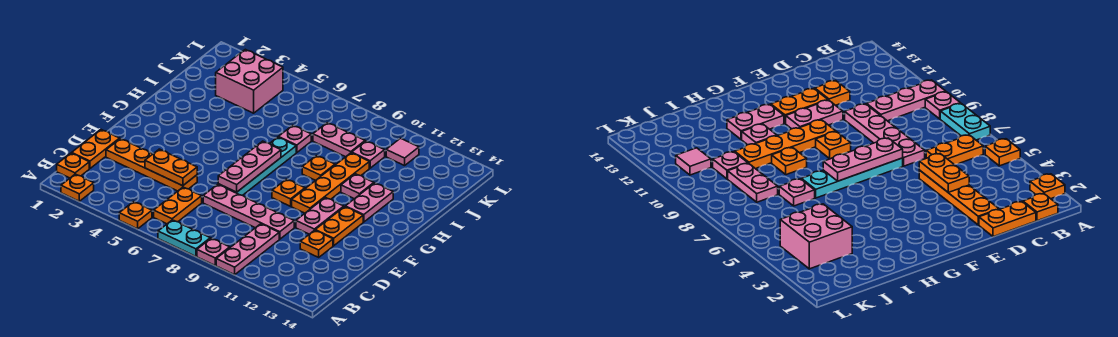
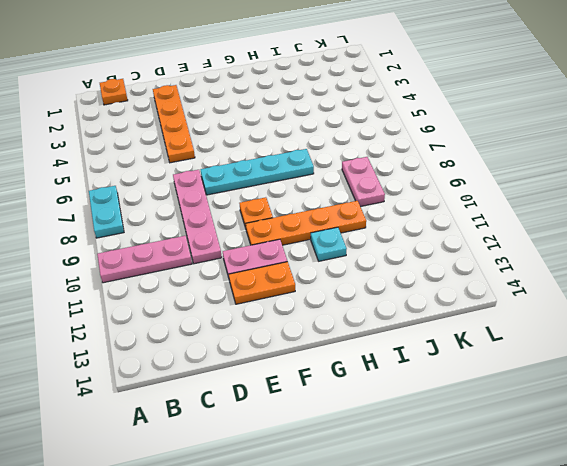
cyan 1x1 plate [311,227,347,261] -> pink 1x1 plate [341,174,374,199]
none -> orange 1x1 plate [61,174,94,201]
none -> orange 1x1 plate [119,202,152,229]
none -> pink 1x1 plate [197,238,230,265]

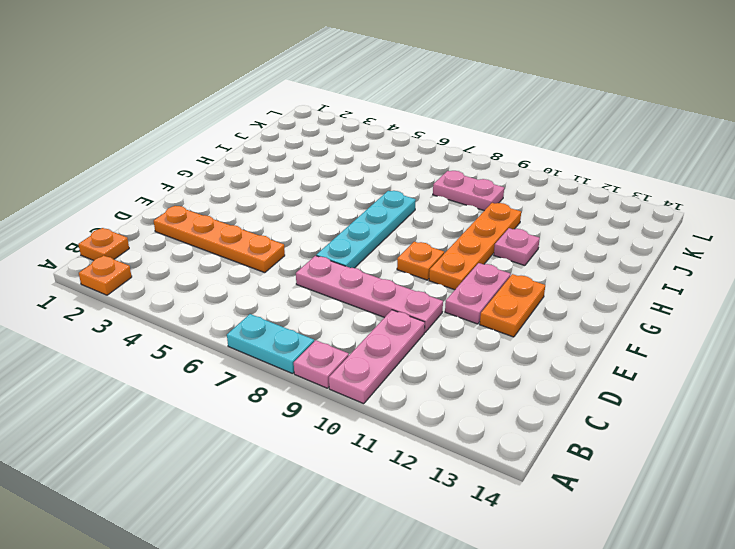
none -> orange 1x1 plate [119,202,152,229]
none -> orange 1x2 plate [154,187,202,224]
none -> orange 1x2 plate [72,130,120,168]

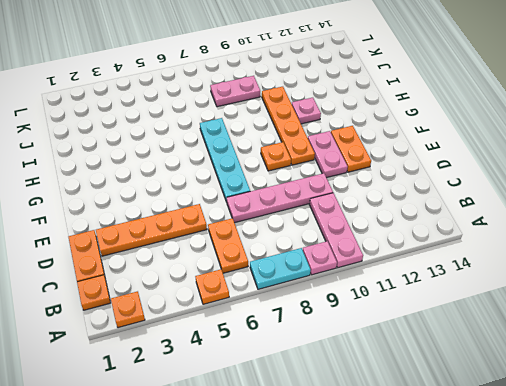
none -> orange 1x1 plate [300,230,333,257]
none -> pink 1x2 plate [345,183,393,222]
none -> orange 1x1 plate [302,156,335,180]

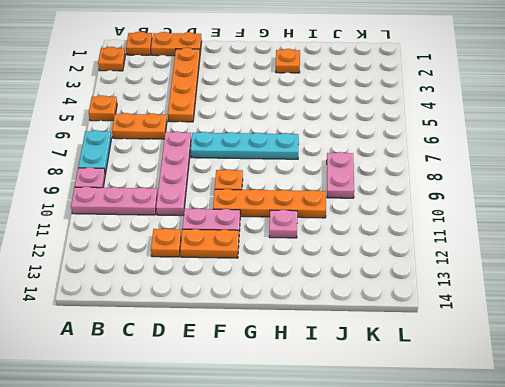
orange 1x1 plate [276,49,300,73] -> orange 1x1 plate moved to [302,156,335,180]
none -> pink 1x2 plate [345,183,393,222]
none -> pink 1x1 plate [279,125,311,153]
none -> pink 2x2 brick [216,49,283,113]

